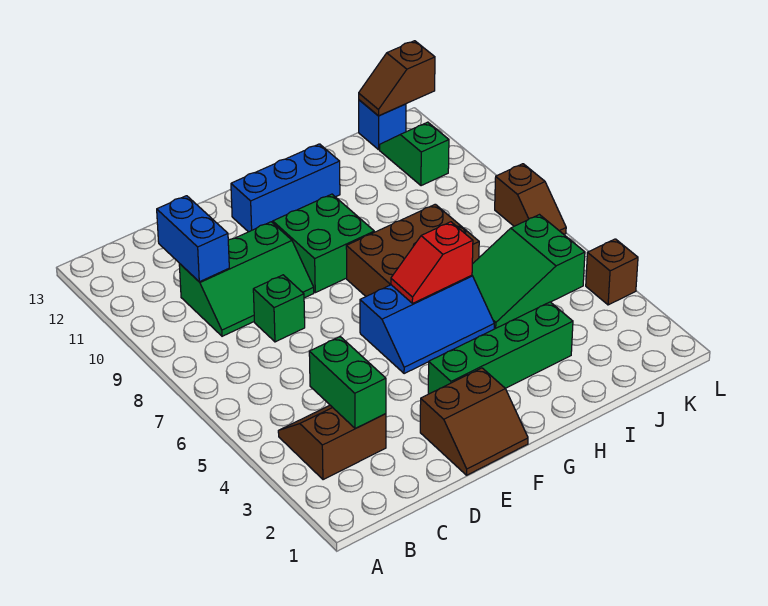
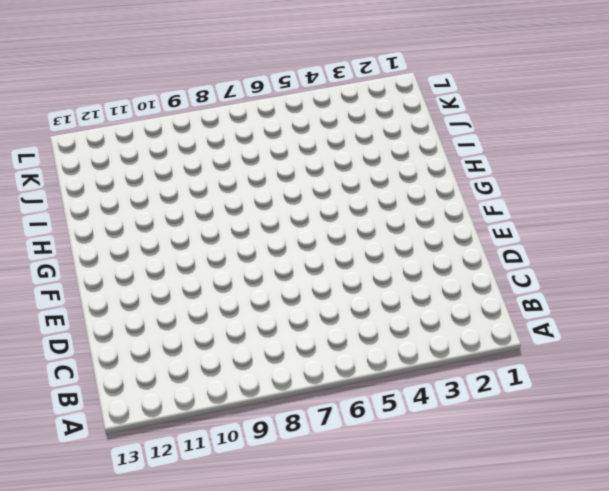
none -> brown 2x2 slope [278,405,386,480]
none -> green 2x3 slope [179,222,314,336]
none -> green 1x1 brick [253,275,305,342]

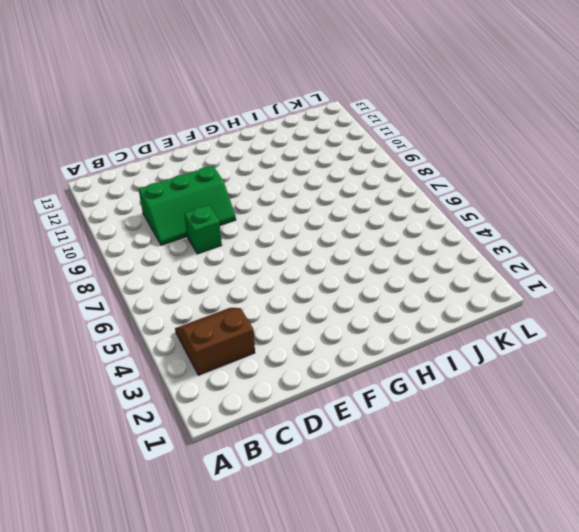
none -> brown 2x2 slope [420,368,528,475]
none -> green 1x4 brick [428,302,573,394]
none -> blue 2x3 slope [360,275,494,374]

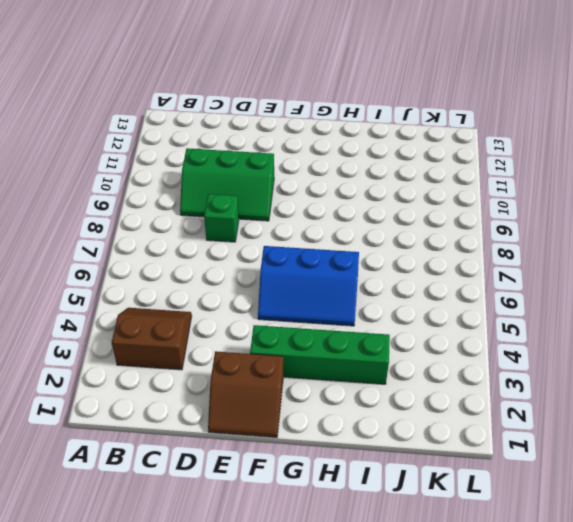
none -> green 2x2 brick [273,194,374,293]
none -> blue 1x3 brick [231,144,340,232]
none -> brown 2x3 brick [346,204,479,296]

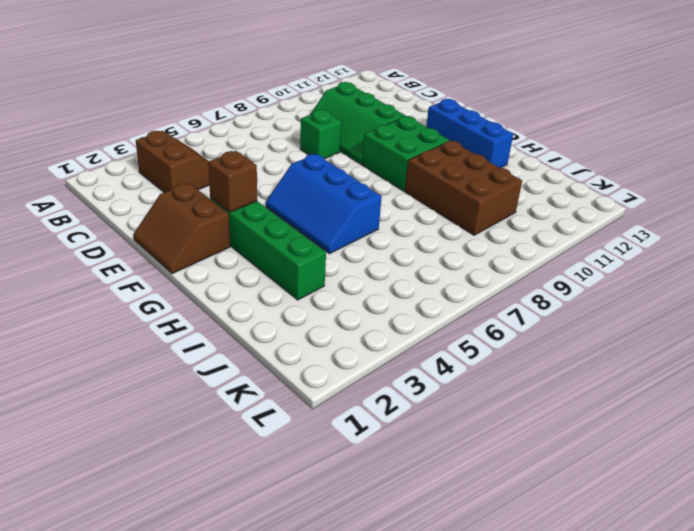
brown 1x1 brick [208,151,257,212] -> brown 1x1 brick moved to [586,239,638,305]
brown 2x3 brick [405,141,522,235] -> brown 2x3 brick moved to [346,204,479,296]
none -> green 2x3 slope [472,215,585,328]
none -> green 1x2 slope [380,122,449,186]
none -> blue 1x1 brick [359,100,406,150]

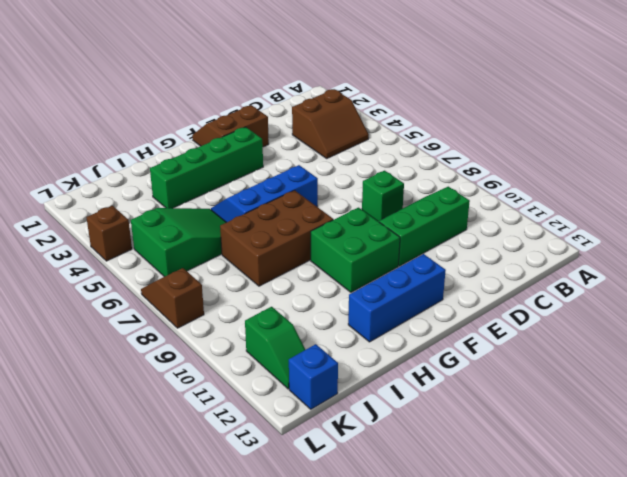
none -> green 1x2 brick [309,337,386,429]
none -> blue 1x2 brick [157,196,229,282]
none -> red 1x2 slope [391,222,473,303]

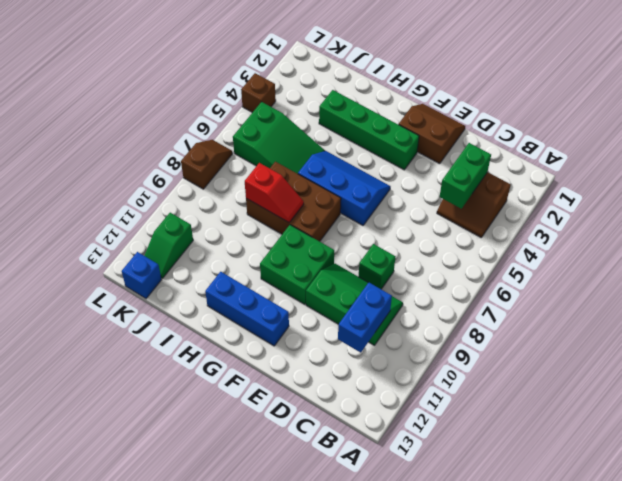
red 1x2 slope [245,163,304,222] -> red 1x2 slope moved to [391,222,473,303]
none -> brown 1x2 slope [359,41,435,116]

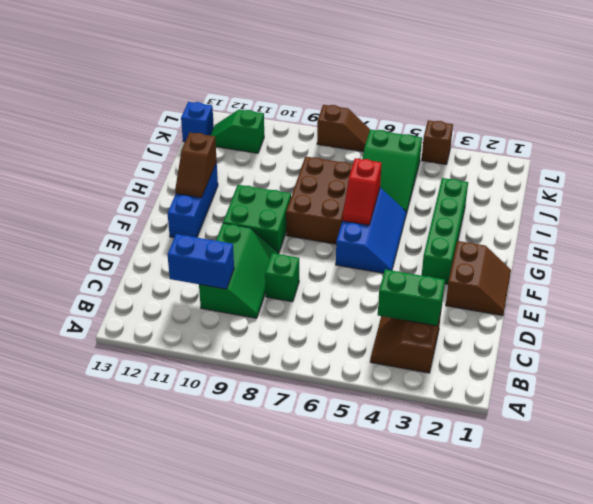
brown 1x2 slope [175,133,217,198] -> brown 1x2 slope moved to [359,41,435,116]

